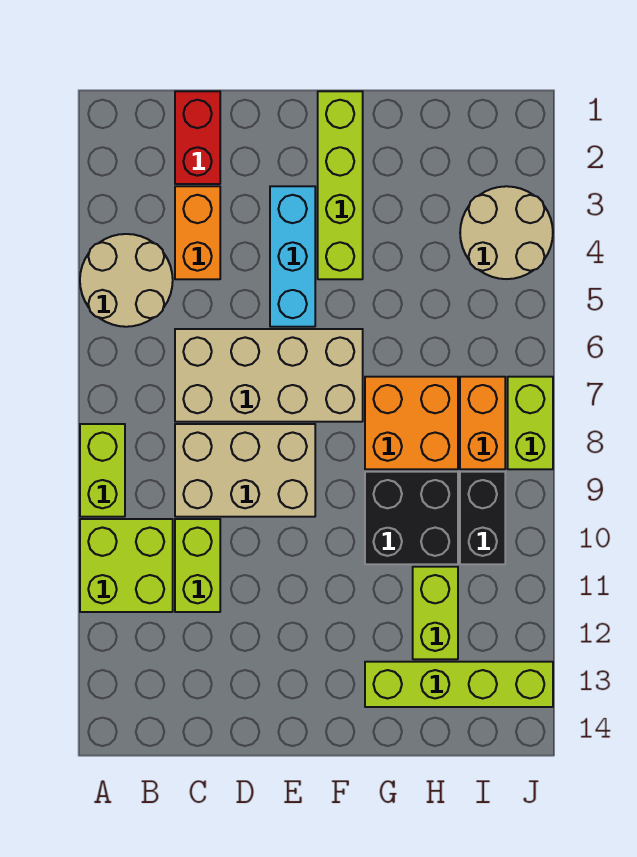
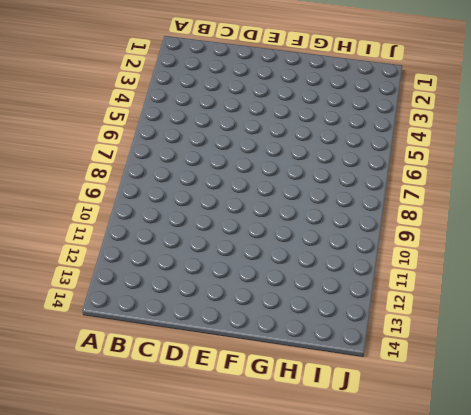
none -> tan 2x2 round brick [80,234,173,327]
none -> lime 1x2 brick [80,424,125,517]
none -> lime 2x2 brick [80,519,173,612]

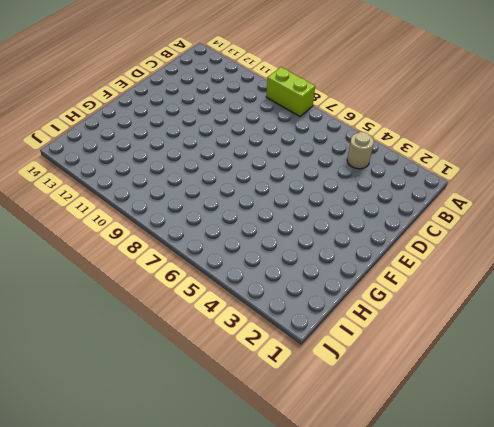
tan 1x1 round brick [347,132,374,169] -> tan 2x2 round brick [80,234,173,327]
none -> lime 2x2 brick [80,519,173,612]
none -> red 1x2 brick [175,91,220,184]
none -> orange 1x2 brick [175,186,220,279]

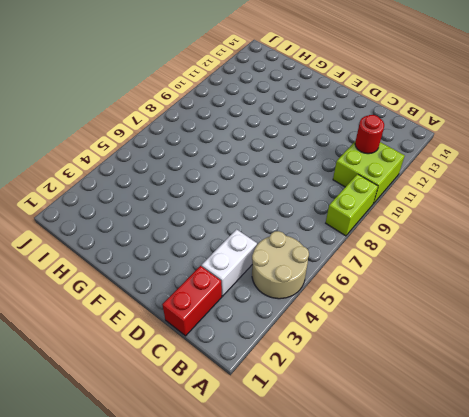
red 1x1 round brick [355,115,384,154] -> none
white 1x2 brick [201,229,257,296] -> orange 1x2 brick [175,186,220,279]
none -> tan 2x4 brick [175,329,363,422]
none -> tan 2x3 brick [175,424,315,517]
none -> lime 1x2 brick [175,519,220,612]

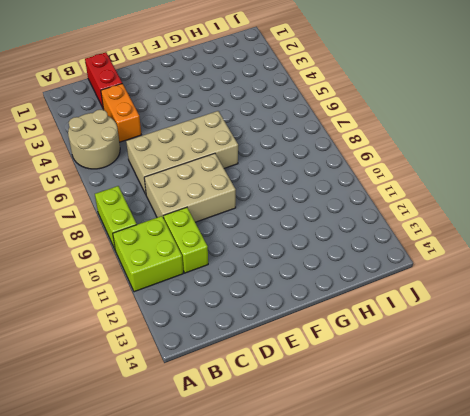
none -> cyan 1x3 brick [270,186,315,327]
none -> lime 1x4 brick [318,91,363,279]
none -> orange 2x2 brick [365,377,458,469]

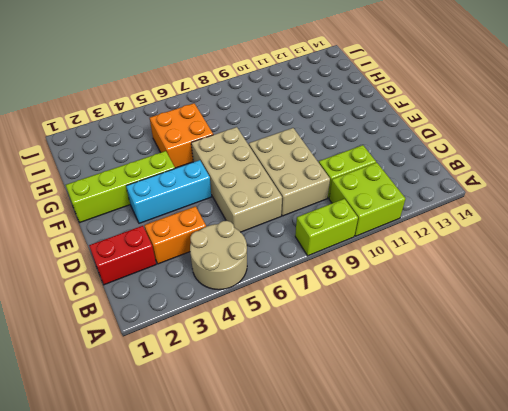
orange 2x2 brick [150,103,213,168] -> orange 2x2 brick moved to [365,377,458,469]
none -> black 2x2 brick [365,472,458,564]
none -> lime 1x4 brick [365,662,553,707]
none -> lime 1x2 brick [413,567,458,659]

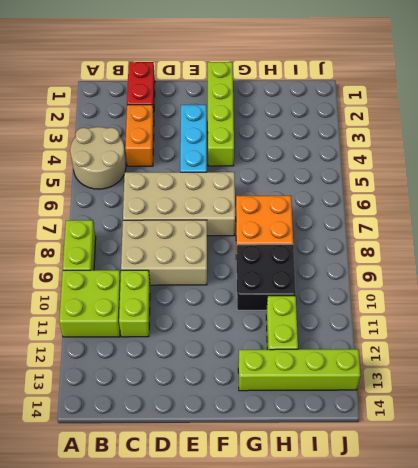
none -> tan 2x2 round brick [460,186,553,279]
none -> orange 1x2 brick [460,377,505,469]
none -> black 1x2 brick [460,472,505,564]

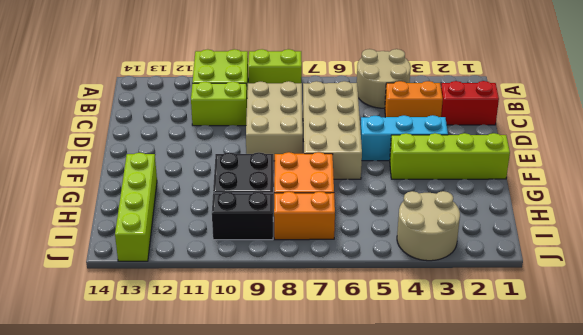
none -> lime 1x2 brick [413,567,458,659]
none -> lime 1x2 brick [508,377,553,469]

